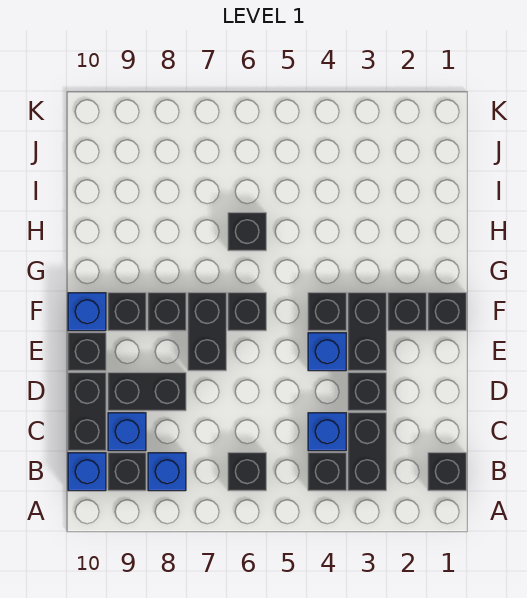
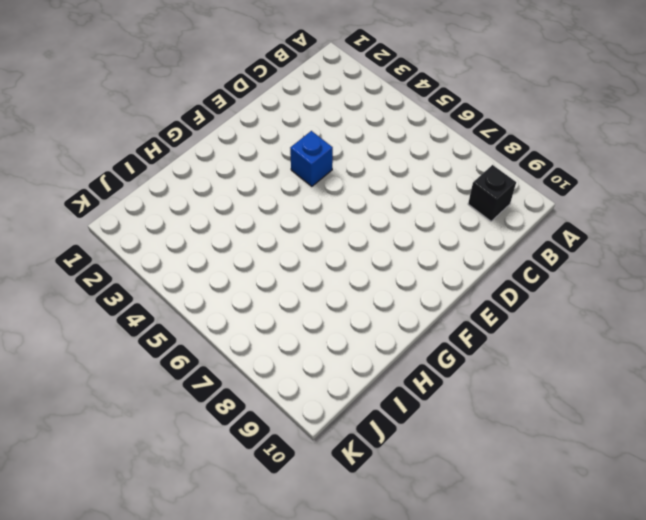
none -> black 1x1 brick [428,453,466,491]
none -> black 1x2 brick [348,413,386,491]
none -> black 1x1 brick [308,453,346,491]

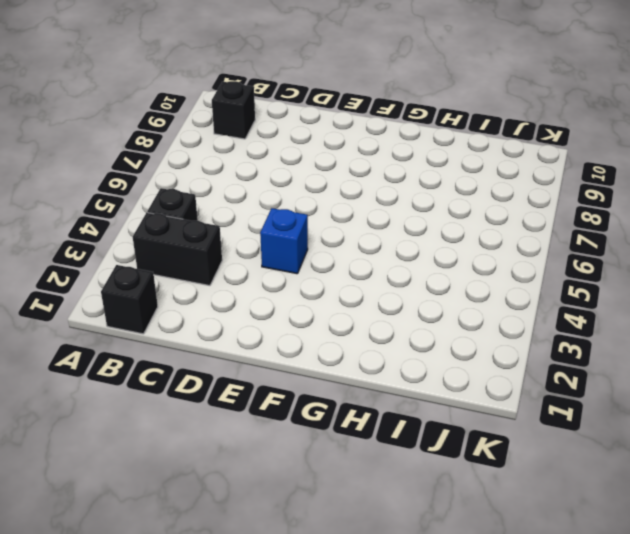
none -> black 1x1 brick [228,453,266,491]
none -> blue 1x1 brick [148,453,186,491]
none -> blue 1x1 brick [68,453,106,491]

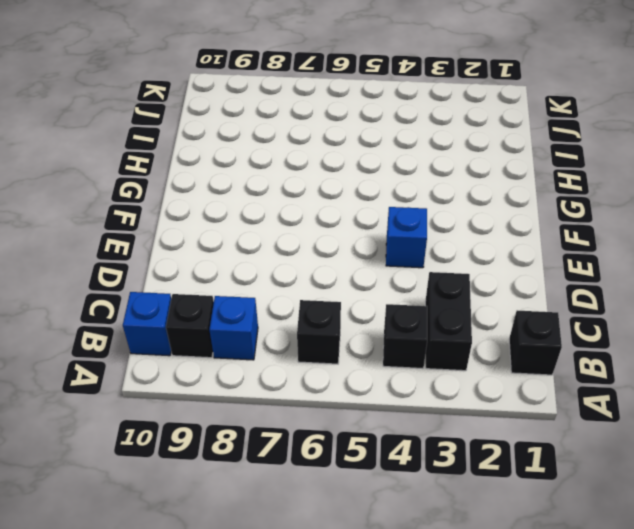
none -> blue 1x1 brick [308,413,346,451]
none -> blue 1x1 brick [108,413,146,451]
none -> black 1x2 brick [68,373,106,451]

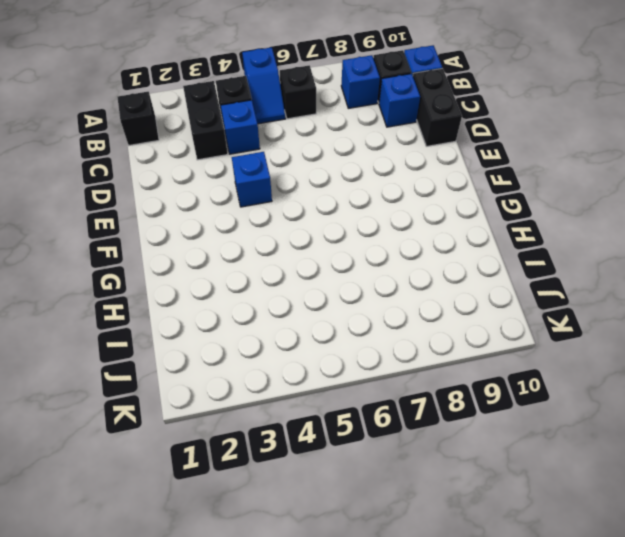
blue 1x2 slope [242,47,285,124] -> none
none -> black 1x1 brick [348,373,386,411]
none -> black 1x2 brick [108,373,186,411]
none -> black 1x2 brick [348,293,386,371]

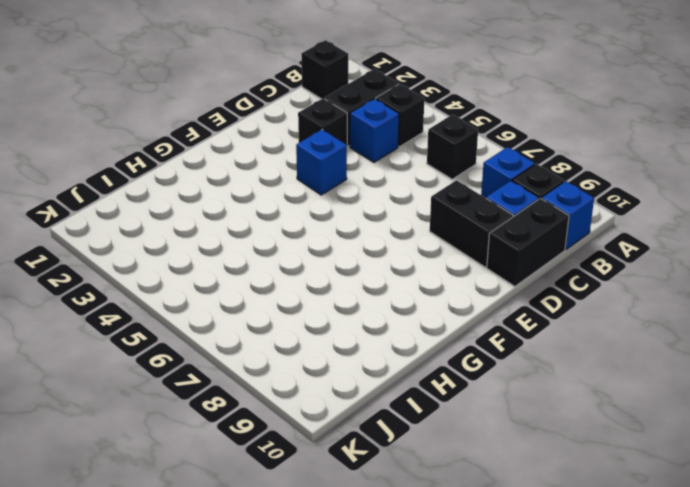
none -> black 1x2 brick [348,293,386,371]
none -> black 1x2 brick [188,293,226,371]
none -> black 1x1 brick [68,333,106,371]

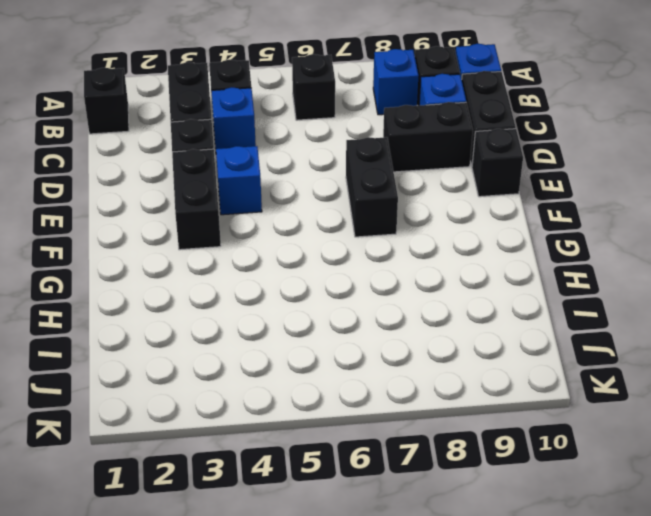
none -> black 1x1 brick [428,293,466,331]
none -> black 1x1 brick [388,293,426,331]
none -> black 1x1 brick [308,293,346,331]

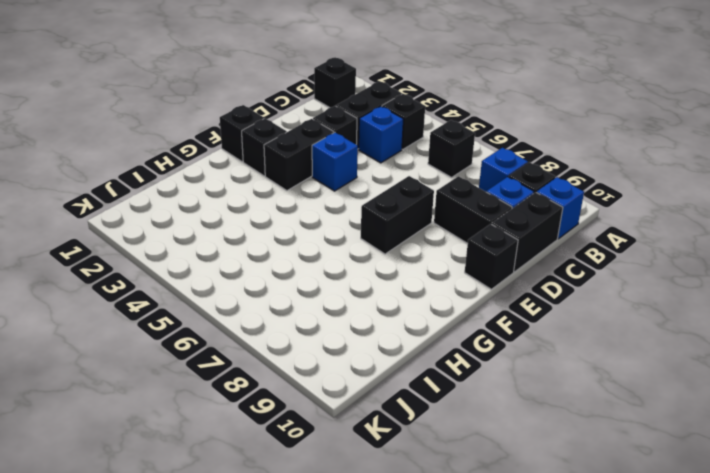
none -> black 1x1 brick [308,293,346,331]
none -> black 1x1 brick [228,293,266,331]
none -> black 1x1 brick [148,293,186,331]

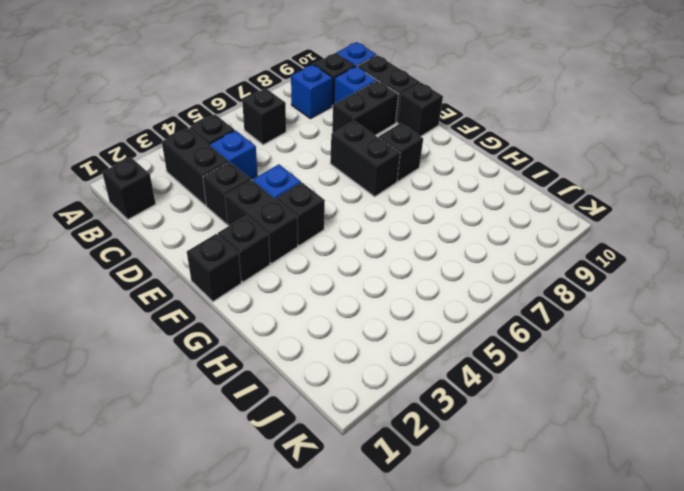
none -> black 1x1 brick [228,293,266,331]
none -> black 1x1 brick [108,293,146,331]
none -> blue 1x1 brick [68,293,106,331]

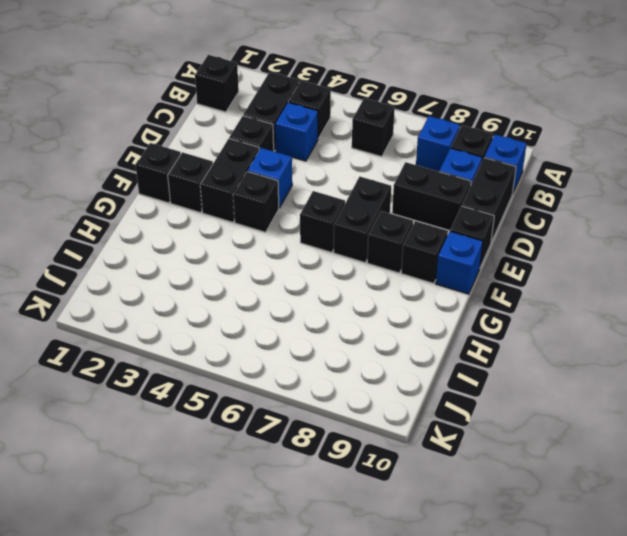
none -> black 1x1 brick [228,213,266,251]

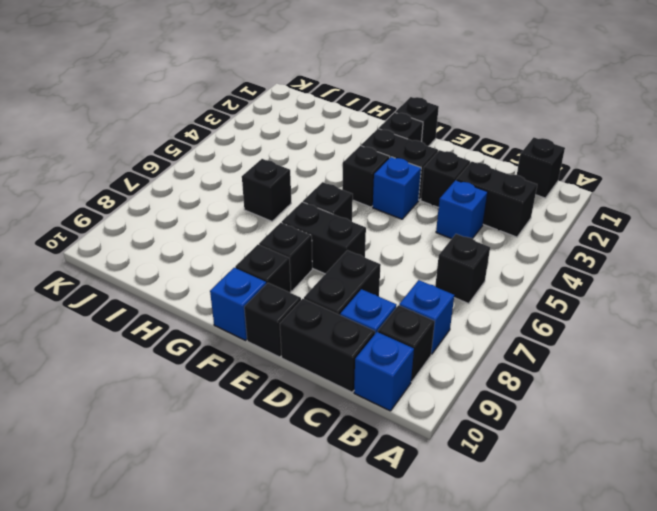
none -> black 1x1 brick [308,453,346,491]

